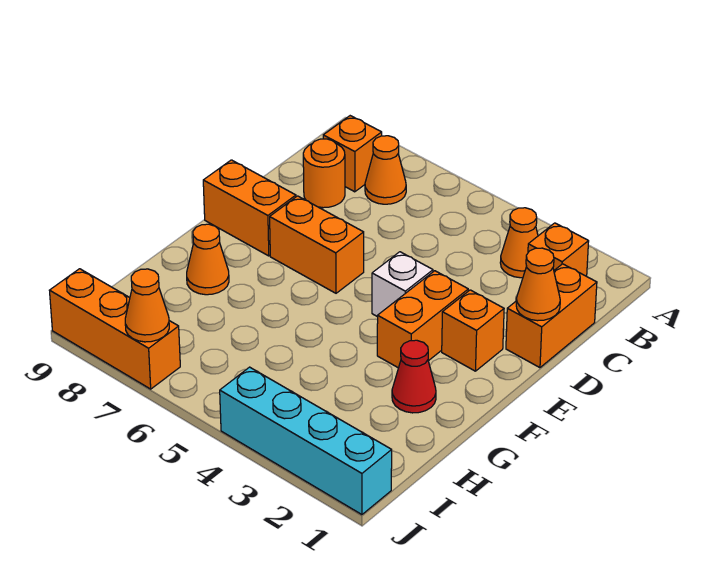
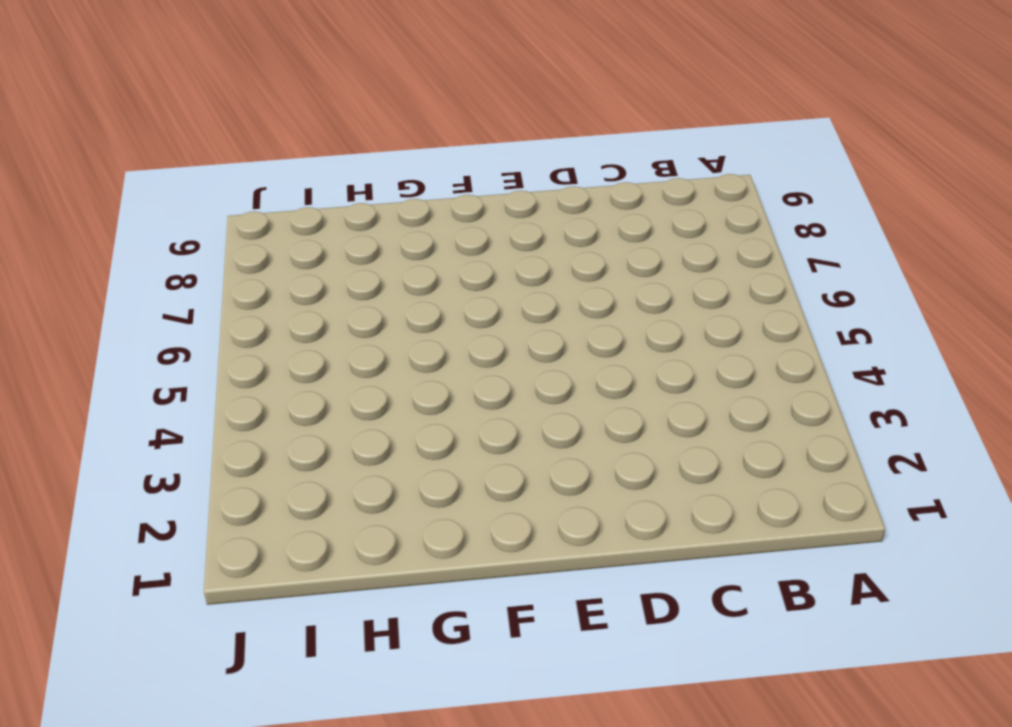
none -> orange 1x1 brick [528,223,589,276]
none -> orange 1x1 cone [500,208,538,278]
none -> orange 1x1 cone [365,136,406,204]

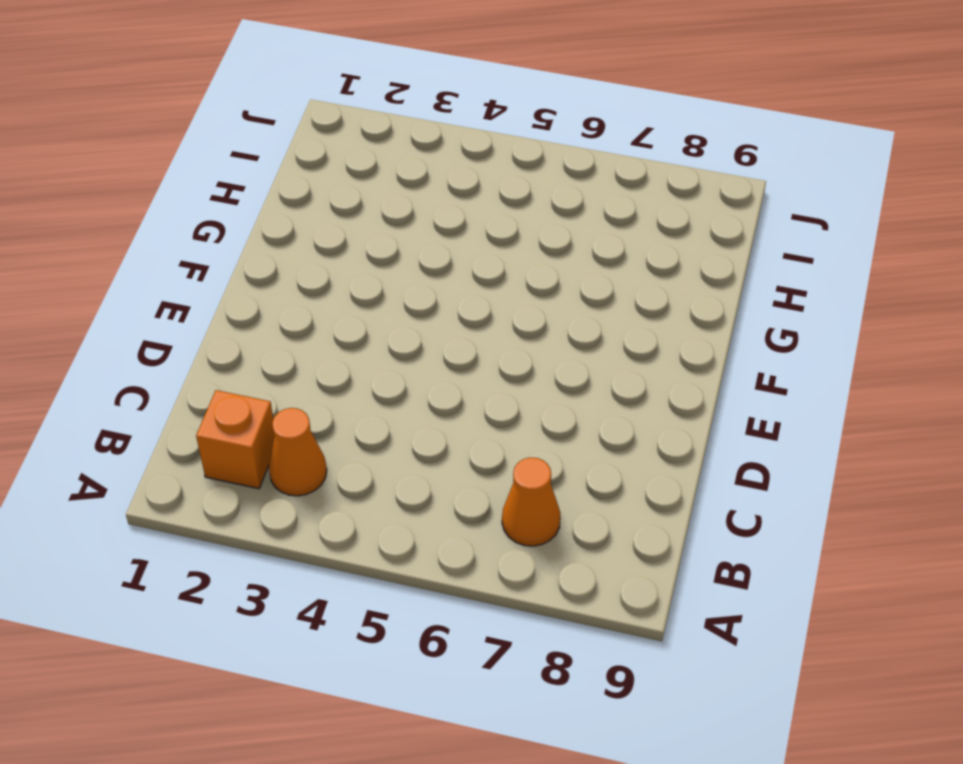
none -> orange 1x1 brick [323,116,382,192]
none -> orange 1x2 brick [506,264,597,368]
none -> orange 1x1 round brick [303,139,345,208]

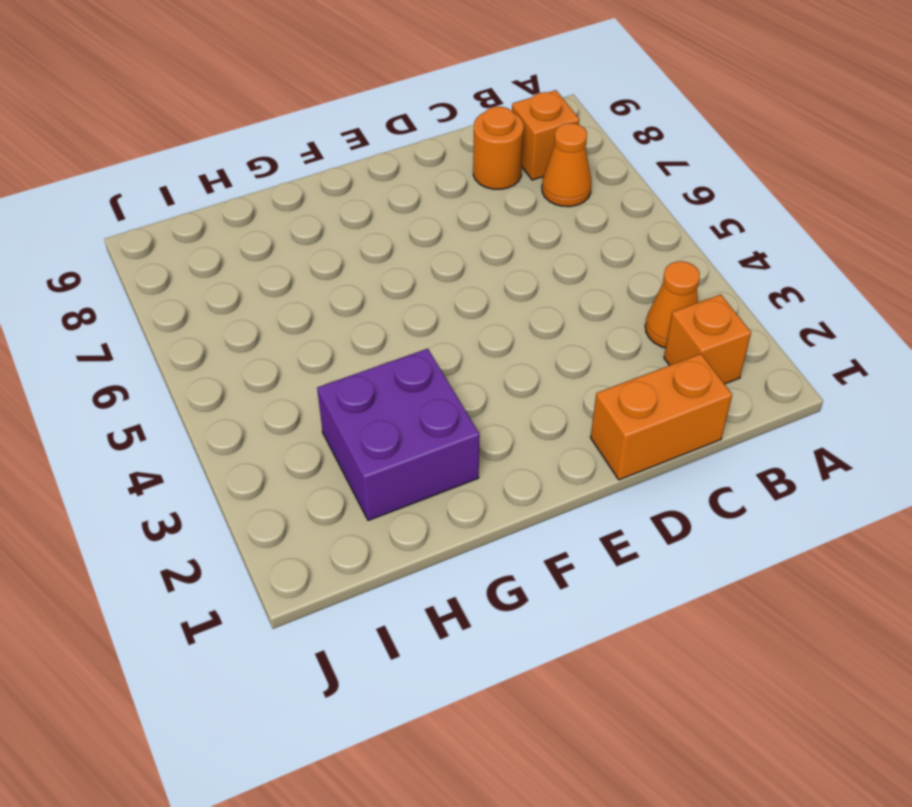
purple 2x2 brick [317,349,480,521] -> red 1x1 cone [392,340,436,413]
none -> orange 1x1 brick [442,290,504,371]
none -> orange 1x2 brick [377,271,468,368]
none -> white 1x1 brick [372,252,433,317]

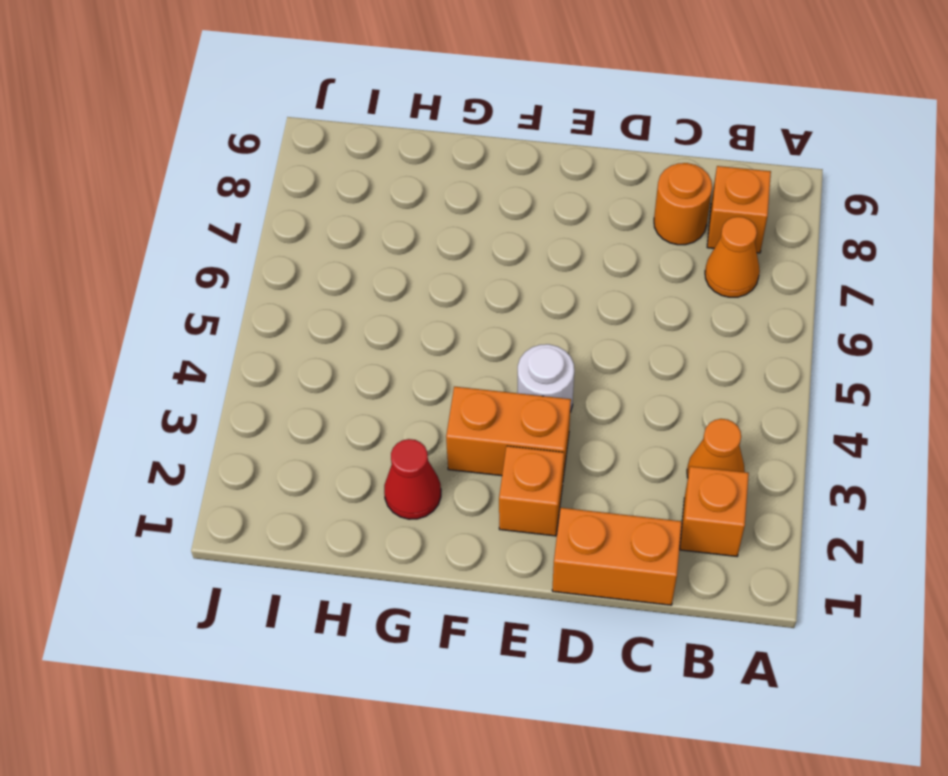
white 1x1 round brick [518,344,574,412] -> white 1x1 brick [372,252,433,317]
none -> orange 1x2 brick [270,196,364,293]
none -> orange 1x2 brick [203,160,296,256]
none -> orange 1x1 cone [187,224,229,295]

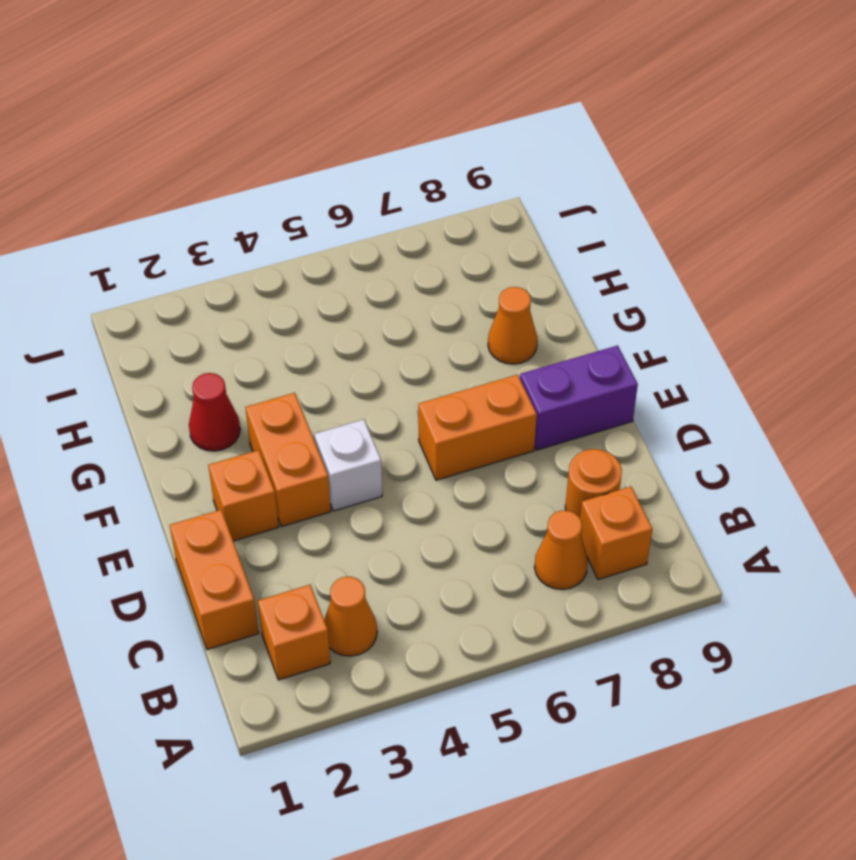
purple 1x2 brick [520,345,638,450] -> orange 1x2 brick [203,160,296,256]
none -> cyan 1x4 brick [220,367,392,515]
none -> orange 1x3 brick [50,269,180,389]
none -> orange 1x1 cone [516,248,560,321]

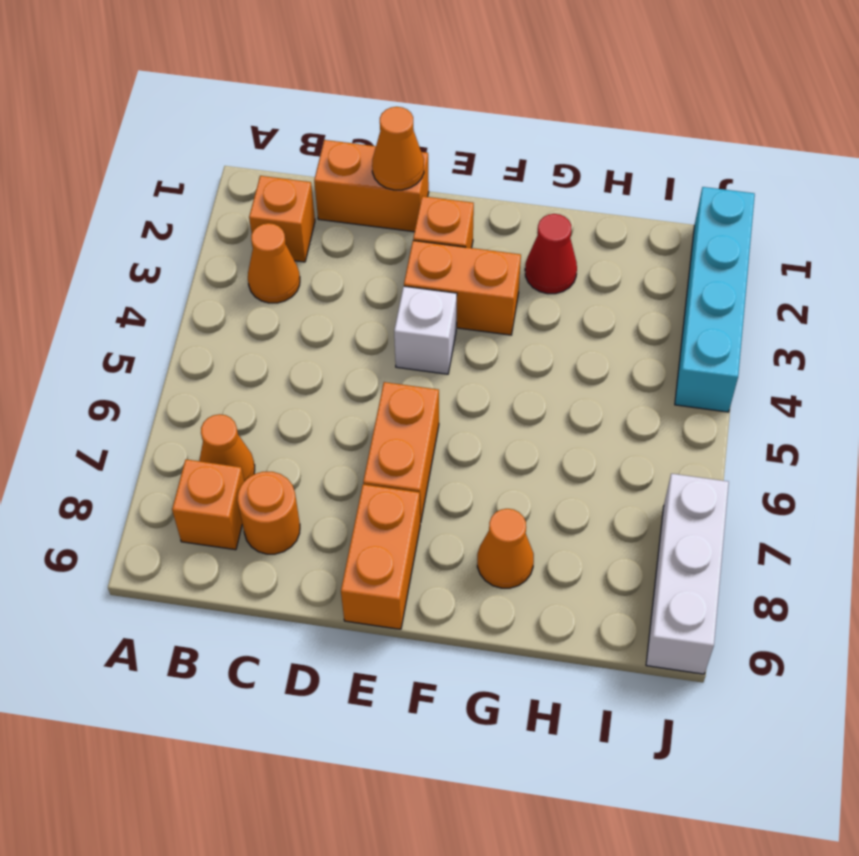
white 1x3 brick [646,474,729,674] -> orange 1x3 brick [50,269,180,389]
none -> orange 1x1 cone [125,269,169,342]

